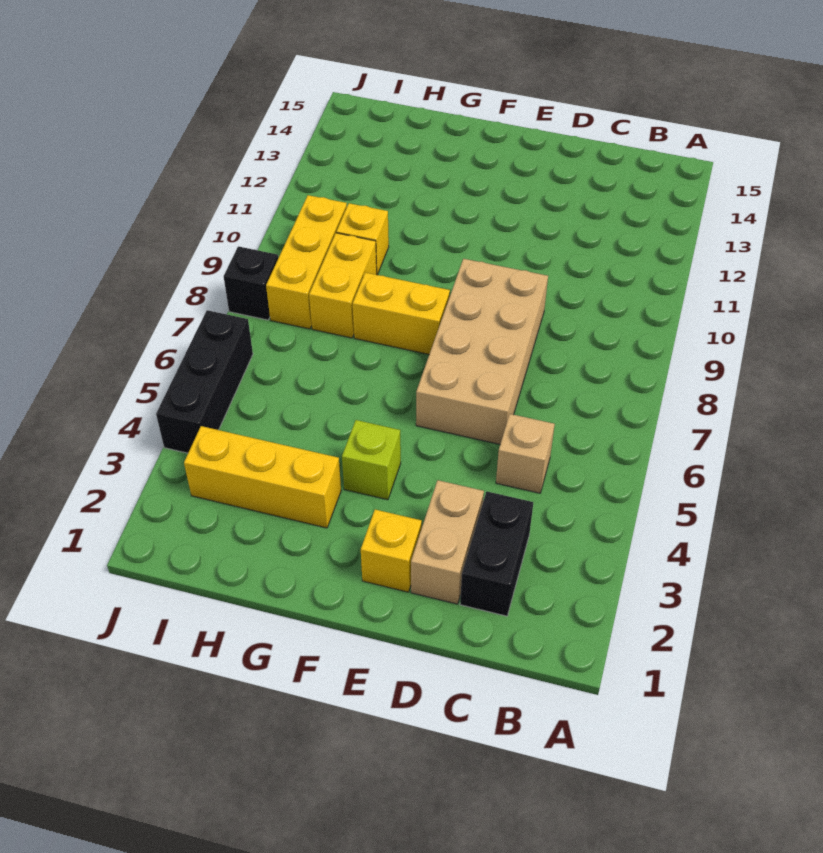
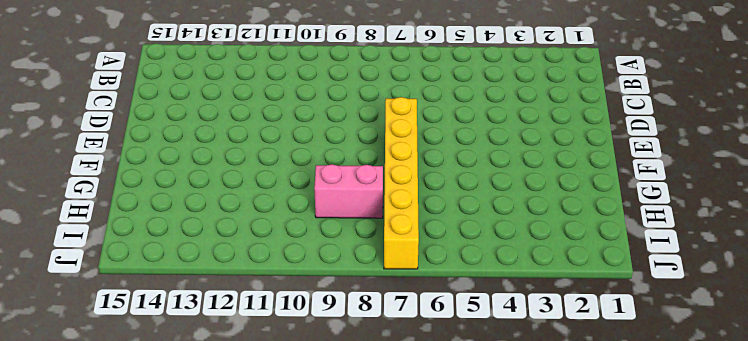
yellow 1x6 brick [384,97,419,269] -> tan 2x4 brick [416,259,548,444]
pink 1x2 brick [314,164,383,218] -> yellow 1x2 brick [309,233,377,338]
none -> black 1x2 brick [460,492,533,616]
none -> tan 1x1 brick [496,414,555,493]
none -> tan 1x2 brick [411,480,484,604]

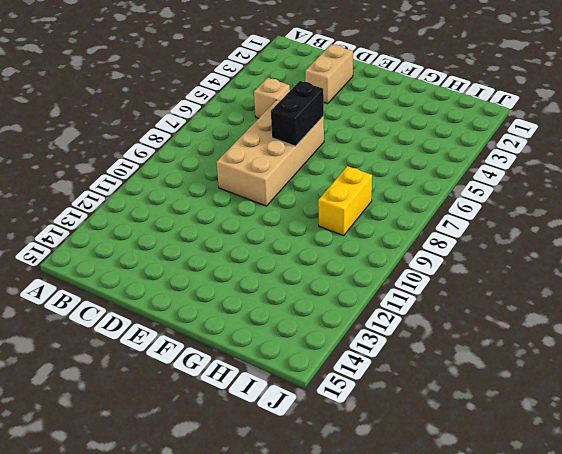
black 1x2 brick [271,81,324,146] -> black 1x2 brick moved to [460,492,533,616]
none -> yellow 1x1 brick [361,510,422,592]
none -> lime 1x1 brick [342,420,401,500]
none -> yellow 1x2 brick [353,273,450,354]

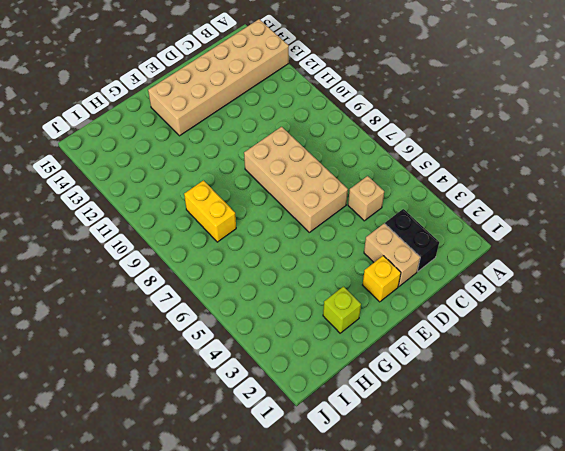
tan 2x6 brick [148,19,289,136] -> none
lime 1x1 brick [323,287,361,333] -> lime 1x1 brick moved to [342,420,401,500]
none -> yellow 1x2 brick [353,273,450,354]
none -> yellow 1x3 brick [184,426,341,528]
none -> yellow 1x1 brick [336,203,389,275]

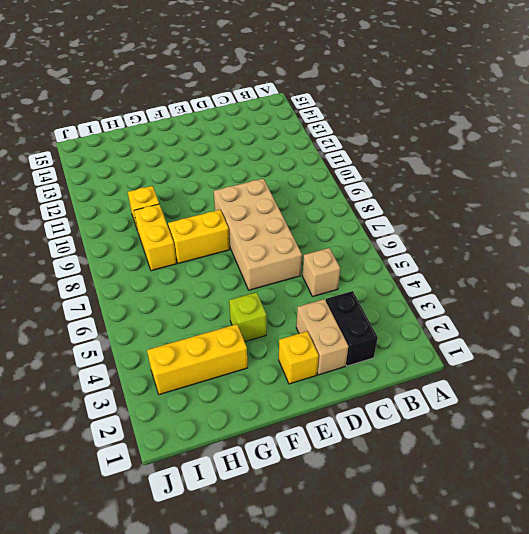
none -> yellow 1x3 brick [266,195,347,329]
none -> black 1x3 brick [156,310,253,453]
none -> black 1x1 brick [224,246,278,320]

